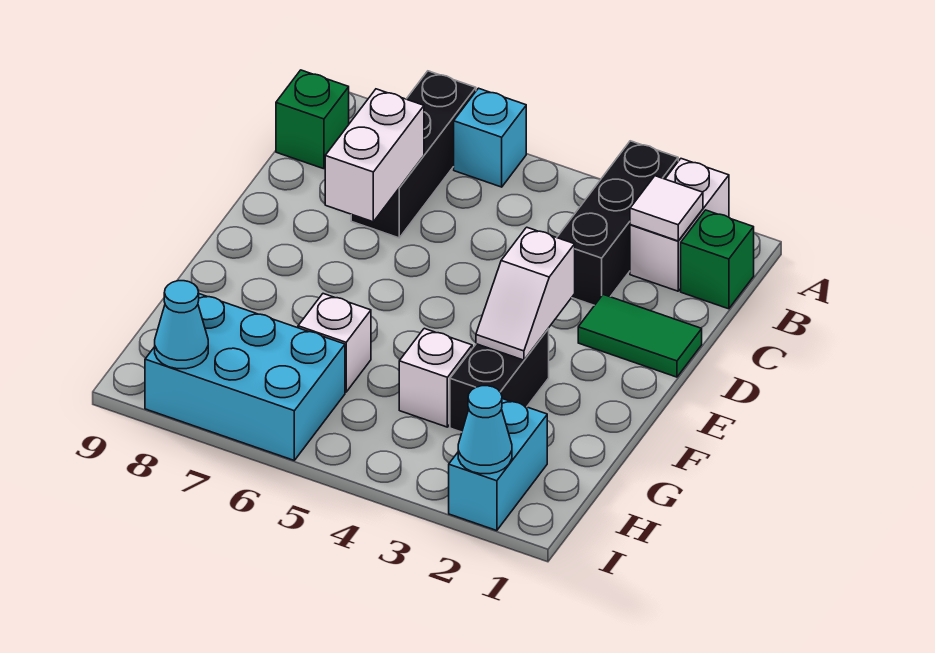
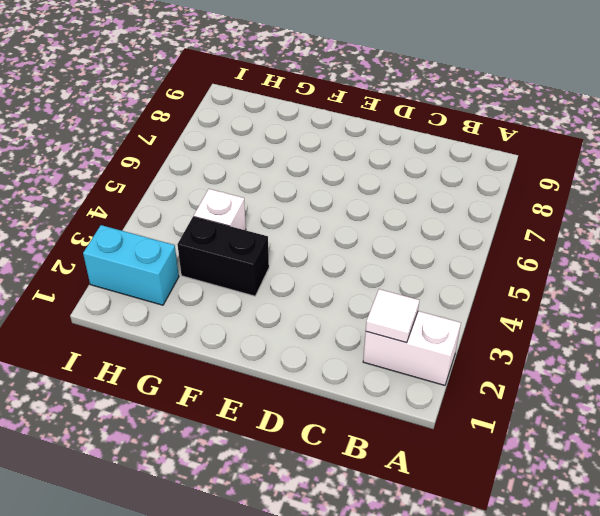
none -> black 1x3 brick [557,141,678,305]
none -> cyan 1x1 brick [454,88,526,187]
none -> black 1x3 brick [351,71,476,238]

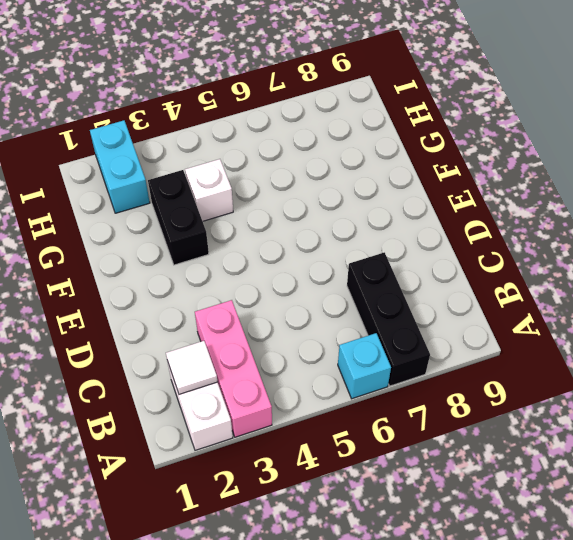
pink 1x3 brick [195,300,272,437] -> black 1x3 brick [557,141,678,305]
none -> green 1x1 brick [681,210,754,309]
none -> green 1x1 brick [276,70,349,169]
none -> green 1x2 tile [578,295,702,377]

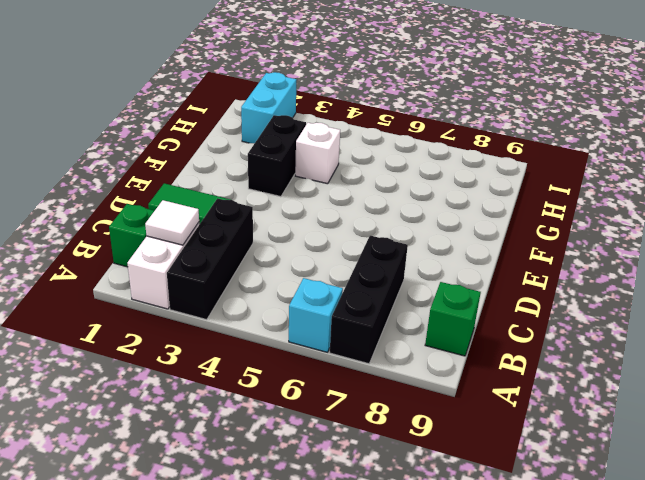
none -> white 1x1 brick [298,294,371,392]
none -> cyan 2x3 brick [145,294,345,460]
none -> white 1x2 brick [325,89,424,222]

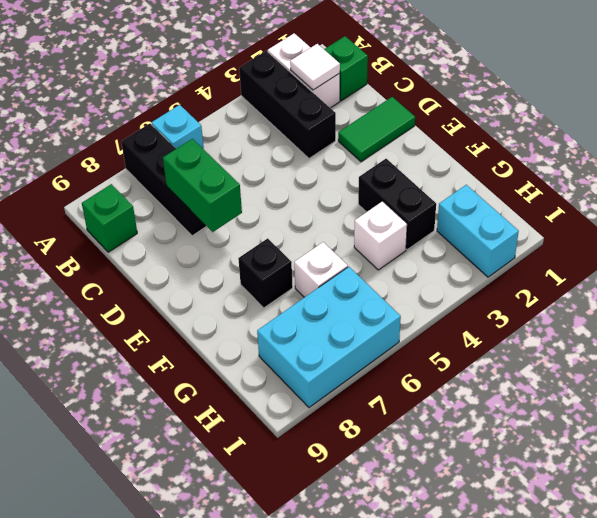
green 1x2 brick [163,139,242,232] -> white 1x2 brick [325,89,424,222]
black 1x1 brick [238,238,293,308] -> none
none -> white 1x2 slope [476,227,575,360]
none -> cyan 1x1 cone [458,386,512,474]
none -> cyan 1x1 cone [155,281,208,369]

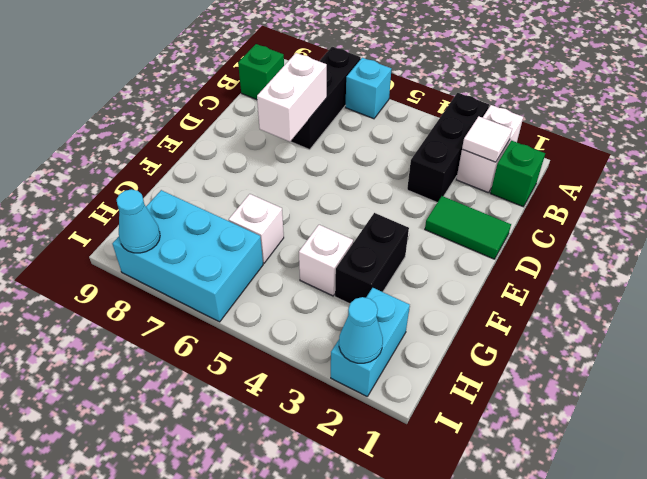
none -> white 1x2 slope [476,227,575,360]

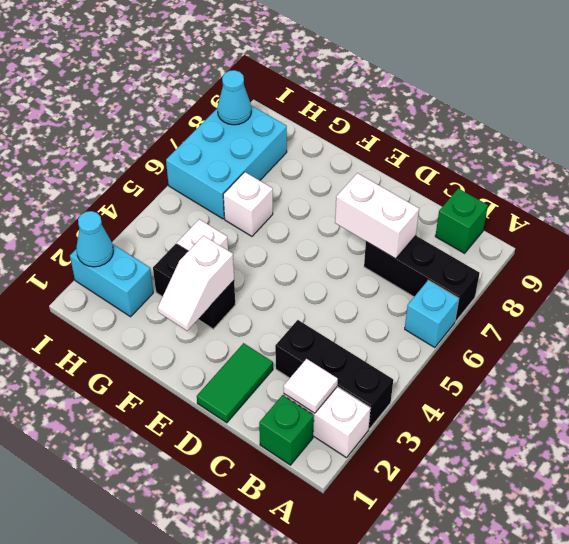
white 1x2 slope [158,236,234,331] -> white 1x2 slope turned to [476,227,575,360]

